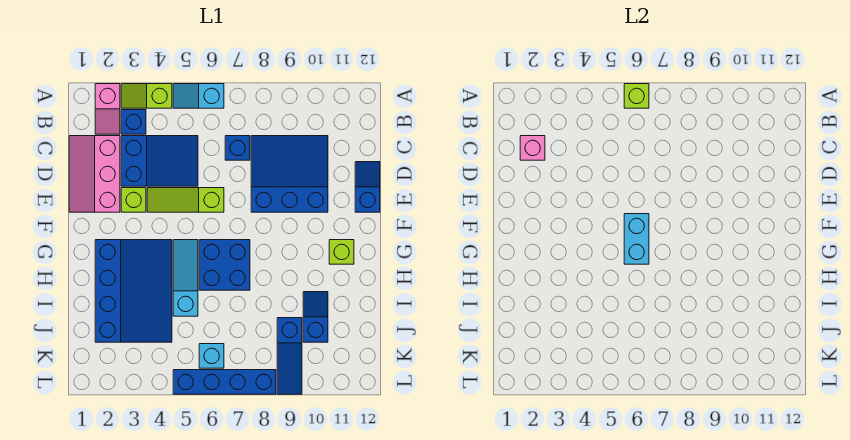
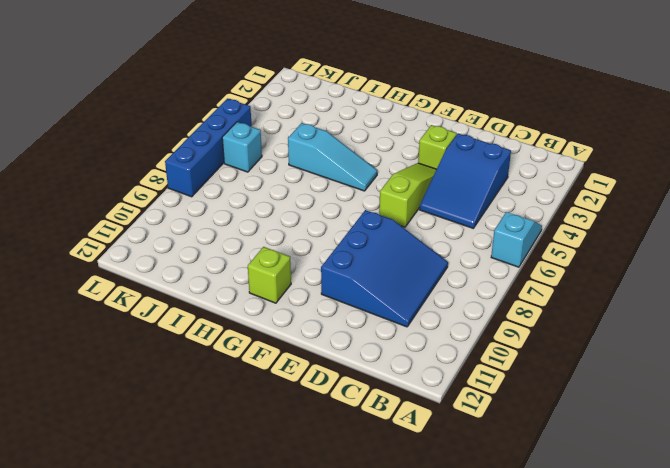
none -> pink 1x2 slope [95,84,120,134]
none -> lime 1x2 slope [121,84,172,108]
none -> blue 1x1 brick [121,110,146,134]

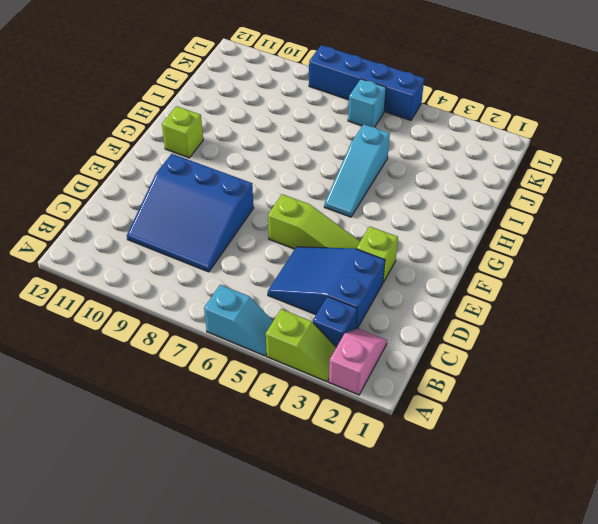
none -> pink 2x3 slope [69,136,120,212]
none -> blue 1x1 brick [225,136,250,160]
none -> blue 1x2 slope [355,162,380,212]

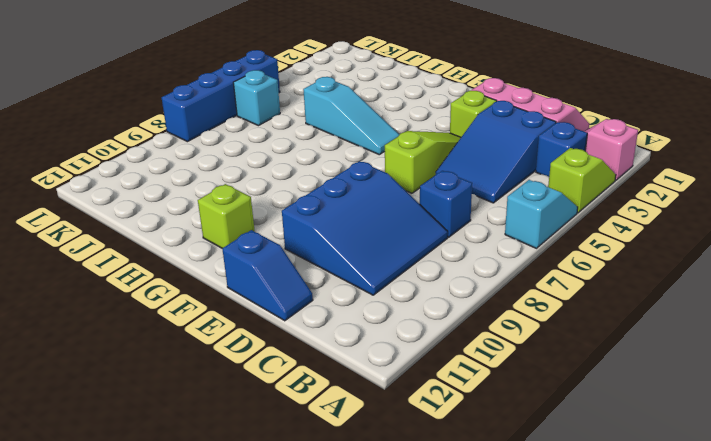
none -> blue 3x4 slope [95,240,172,342]
none -> blue 2x2 brick [199,240,250,290]
none -> blue 1x2 slope [303,292,328,342]

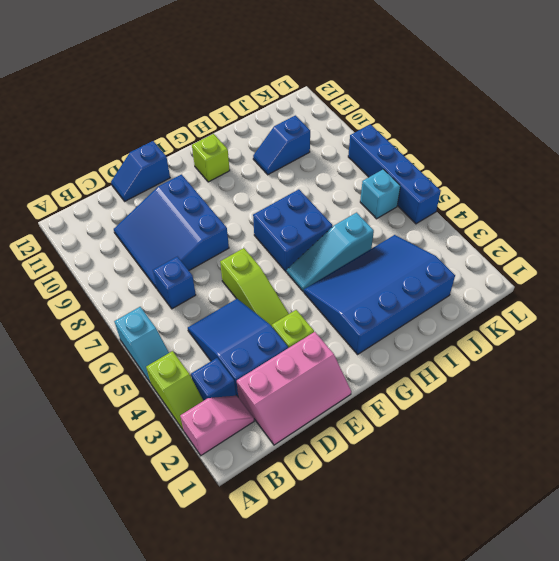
none -> blue 1x3 slope [277,318,302,394]
none -> lime 1x1 brick [624,84,649,108]
none -> pink 1x1 brick [520,136,545,160]

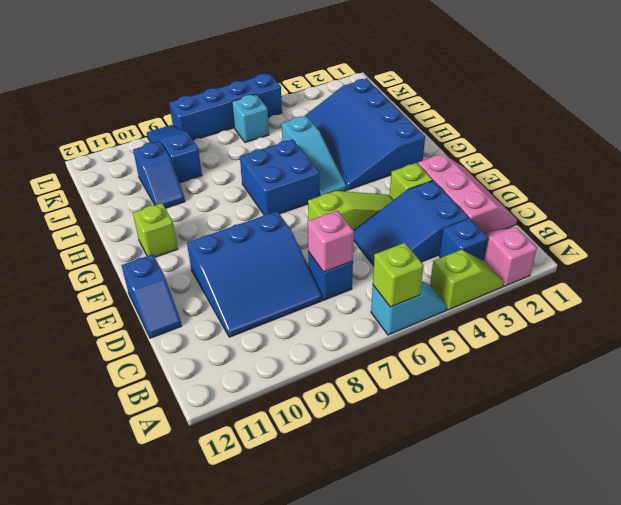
pink 1x1 brick [308,211,354,272] -> pink 1x1 brick moved to [520,136,545,160]
none -> cyan 1x2 brick [624,214,649,264]

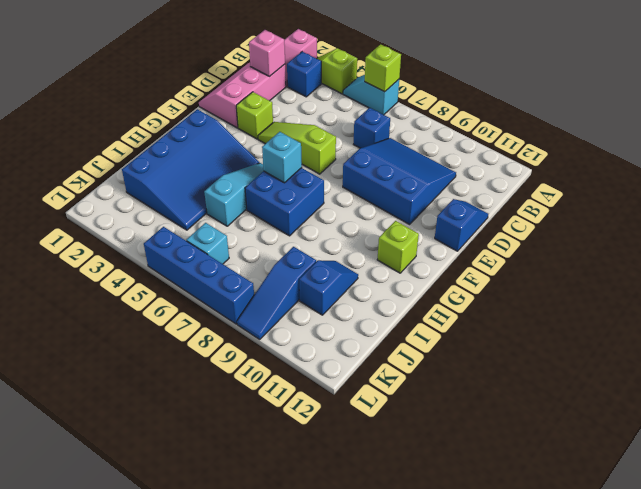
cyan 1x1 brick [262,132,302,183] -> cyan 1x2 brick [624,214,649,264]
none -> blue 2x3 slope [121,136,198,186]

